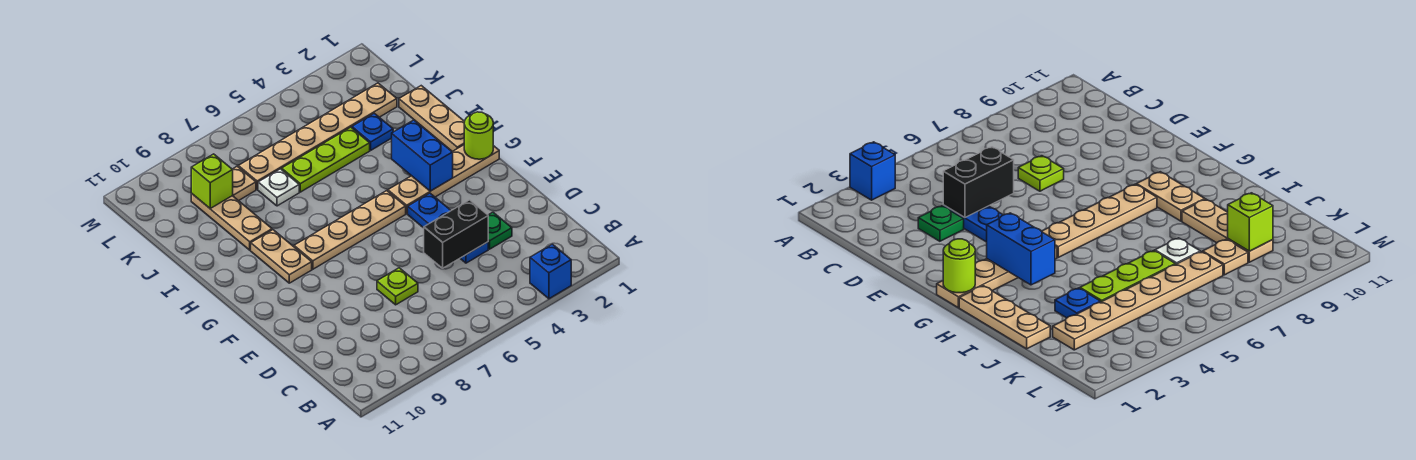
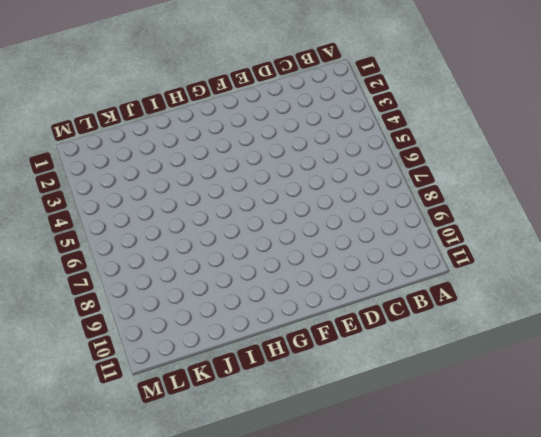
none -> blue 1x1 brick [530,244,571,299]
none -> green 1x1 plate [488,212,512,249]
none -> blue 1x3 plate [408,193,488,263]

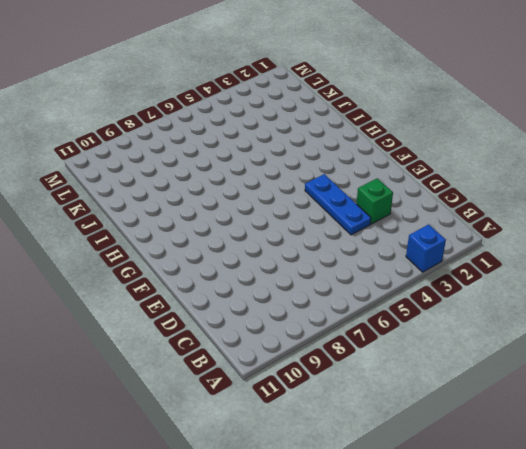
green 1x1 brick [357,178,393,224] -> green 1x1 plate [488,212,512,249]
none -> lime 1x1 plate [377,268,418,305]
none -> tan 1x4 plate [388,145,499,214]
none -> tan 1x4 plate [294,191,406,269]

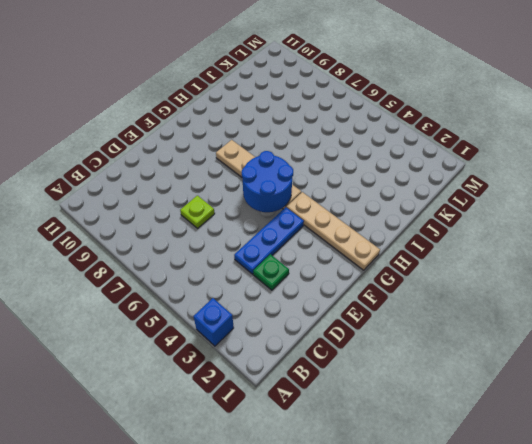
blue 2x2 round brick [242,151,293,212] -> none
none -> tan 1x2 plate [251,230,312,283]
none -> tan 1x3 plate [399,86,465,152]
none -> tan 1x3 plate [191,194,272,250]

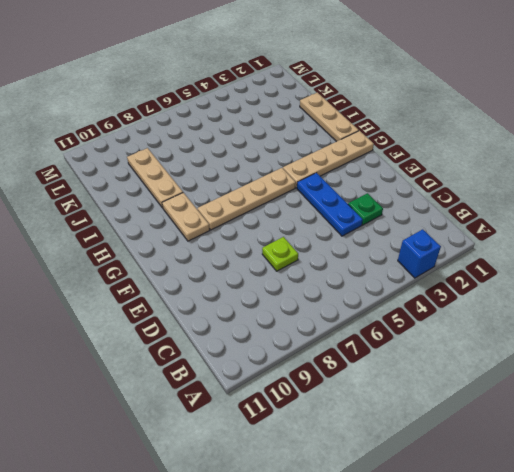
none -> blue 1x1 plate [352,113,393,150]
none -> lime 1x3 plate [282,127,370,192]
none -> white 1x1 plate [258,169,299,206]

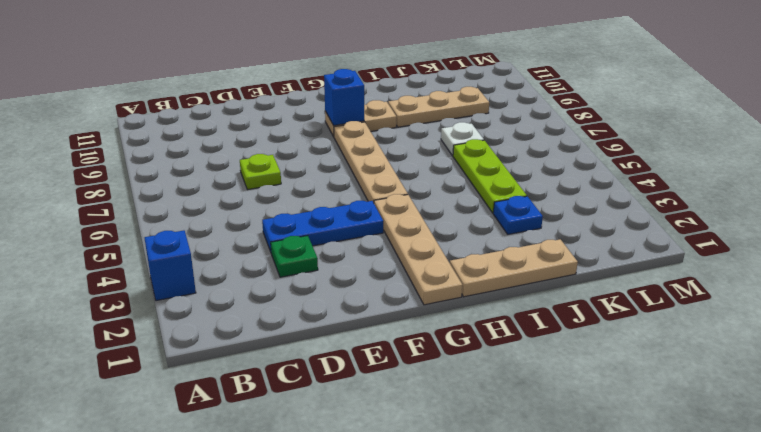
blue 1x1 brick [324,69,364,126] -> none
none -> tan 1x6 plate [238,83,397,189]
none -> tan 1x1 plate [232,166,256,201]
none -> black 1x2 brick [424,200,488,268]

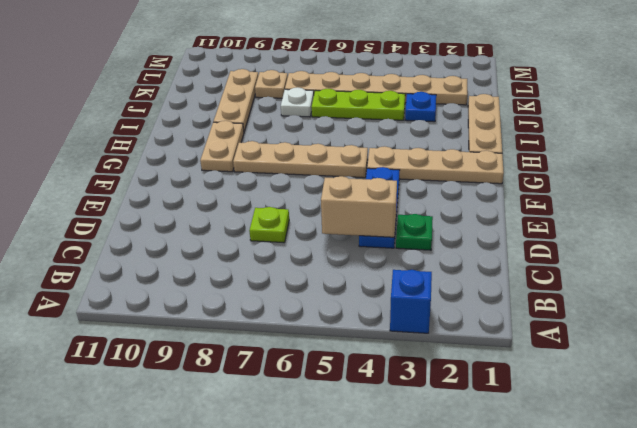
tan 1x2 brick [321,176,397,237] -> black 1x2 brick [424,200,488,268]
none -> lime 1x1 round brick [464,112,493,159]
none -> blue 1x2 brick [392,120,453,191]
none -> lime 1x1 brick [191,154,233,208]

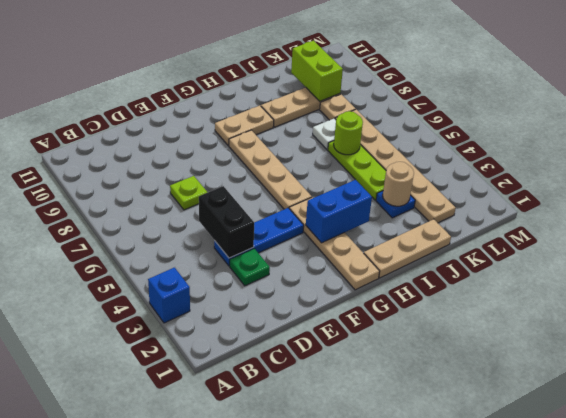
tan 1x1 round brick [383,162,414,206] -> none
lime 1x1 round brick [334,111,363,155] -> lime 1x1 round brick moved to [464,112,493,159]
lime 1x2 brick [291,41,343,101] -> lime 1x1 brick [191,154,233,208]

